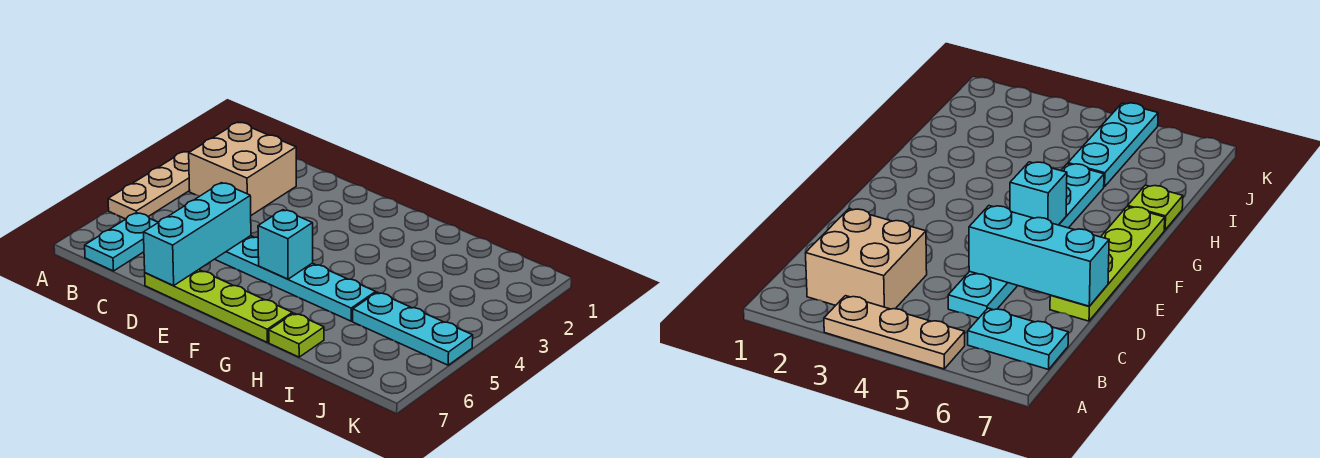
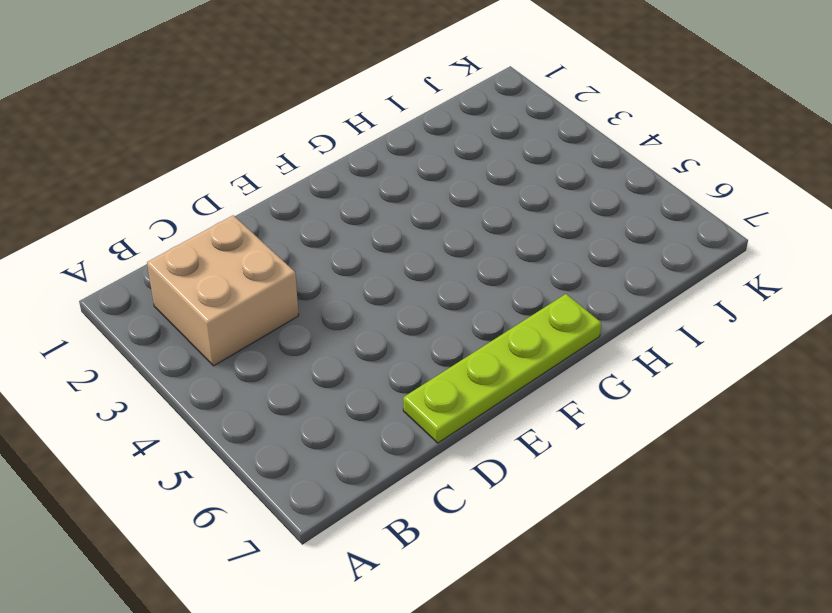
none -> tan 1x3 plate [108,152,190,219]
none -> cyan 1x2 plate [85,213,158,271]

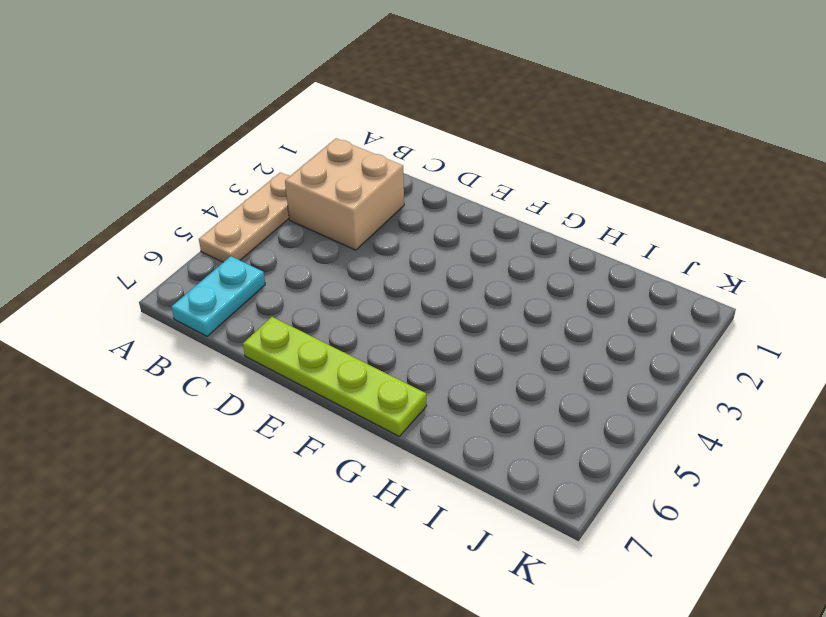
none -> cyan 1x6 plate [215,236,376,321]
none -> lime 1x1 plate [269,313,324,357]

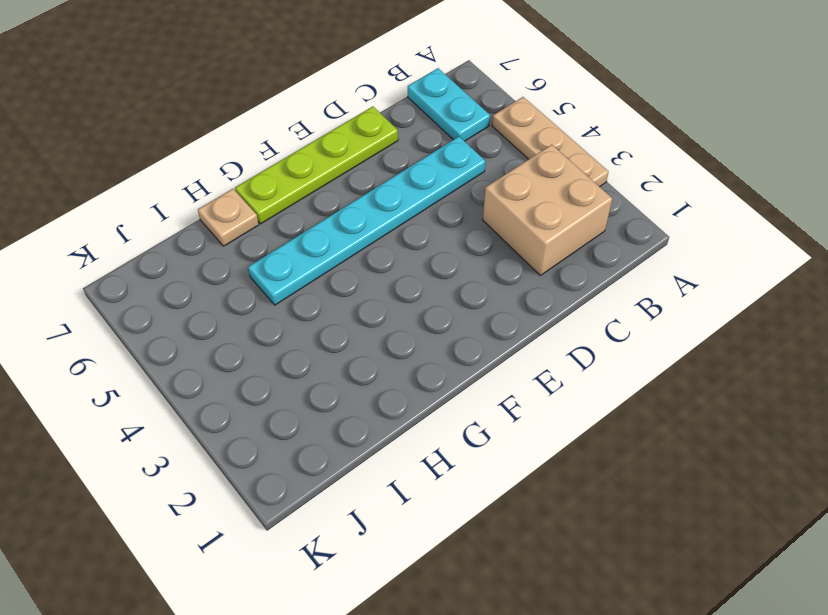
tan 1x1 plate [198,189,259,246] -> lime 1x1 plate [269,313,324,357]
none -> cyan 1x3 plate [353,292,473,365]
none -> cyan 1x3 brick [144,183,251,286]

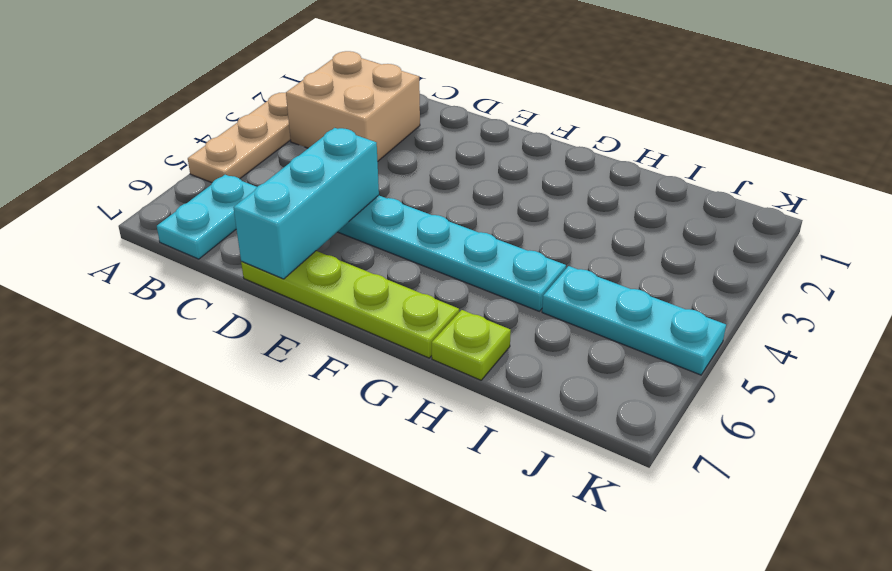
none -> cyan 1x1 brick [258,210,313,279]

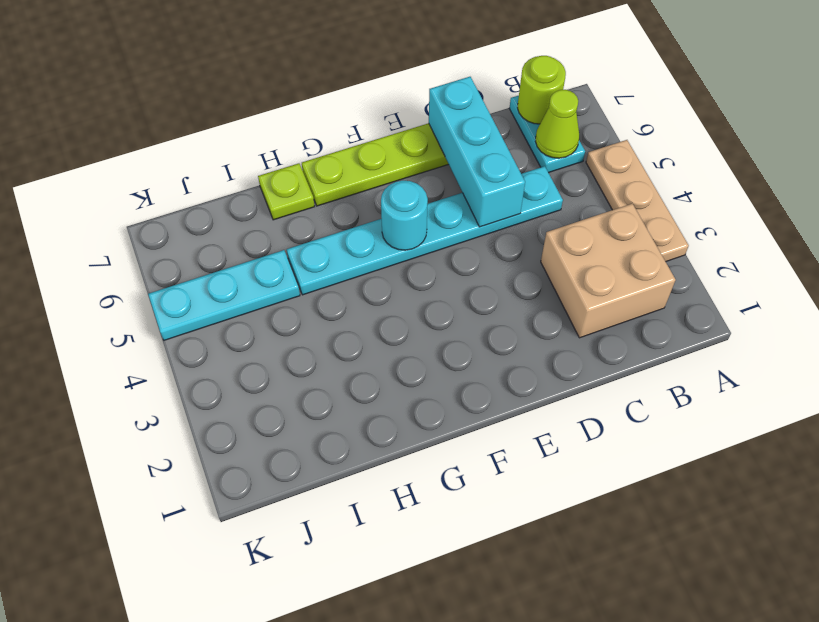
lime 1x1 cone [536,90,579,158] -> none
lime 1x1 round brick [518,56,566,124] -> none
cyan 1x1 round brick [381,181,428,250] -> cyan 1x1 brick [258,210,313,279]

